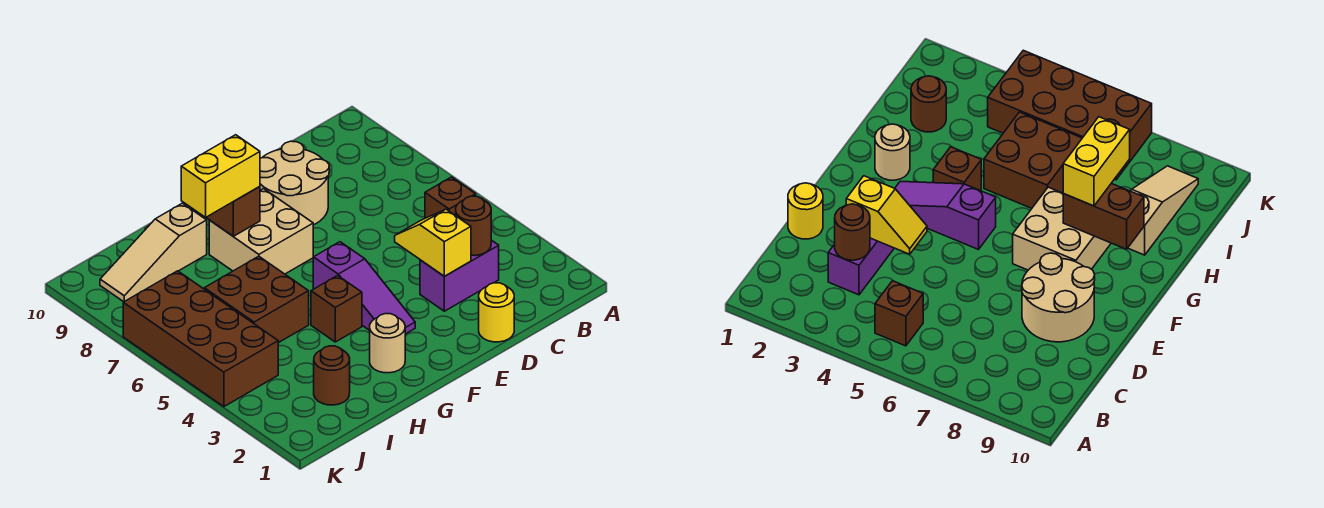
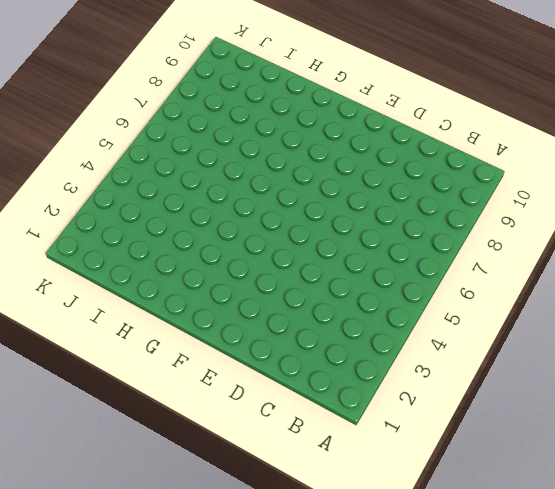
none -> brown 1x1 brick [425,177,476,218]
none -> purple 1x2 brick [420,240,499,311]
none -> yellow 1x1 round brick [479,283,514,342]

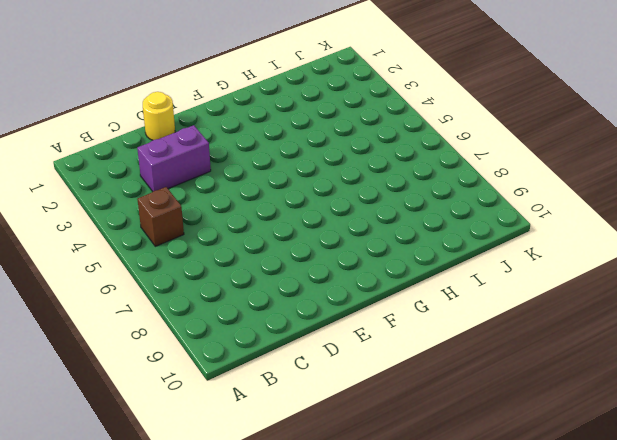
none -> tan 2x2 round brick [260,141,329,225]
none -> purple 1x3 slope [313,242,415,334]
none -> tan 2x2 brick [209,189,313,274]

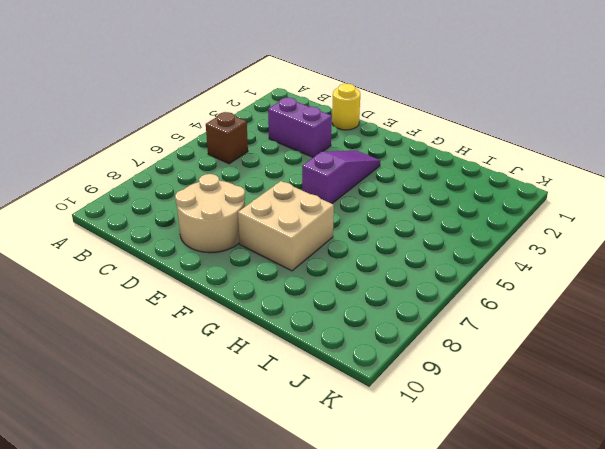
none -> tan 1x1 round brick [370,314,405,373]
none -> brown 1x1 brick [311,276,362,342]
none -> brown 2x2 brick [204,256,309,343]

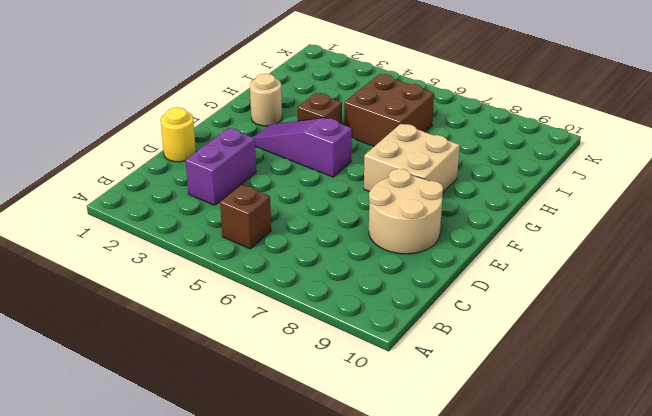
none -> tan 1x3 slope [100,203,207,302]
none -> brown 1x1 round brick [314,346,350,405]
none -> brown 2x4 brick [123,271,278,407]

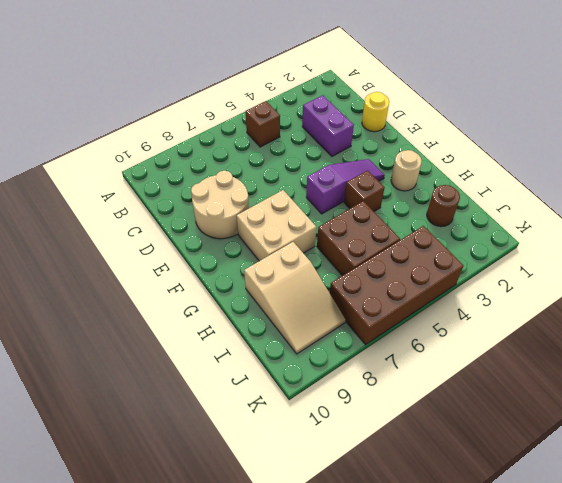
tan 2x3 slope [244,242,345,354] -> tan 1x3 slope [100,203,207,302]
none -> brown 1x1 round brick [456,196,491,256]
none -> yellow 1x2 slope [395,209,471,276]
none -> brown 1x2 brick [206,187,260,236]

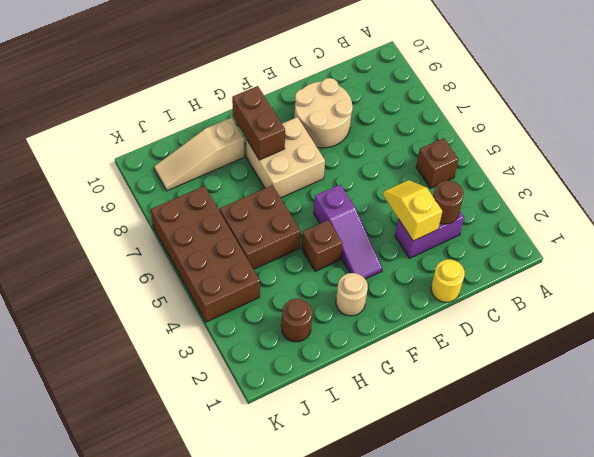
none -> yellow 1x2 brick [181,135,260,217]

